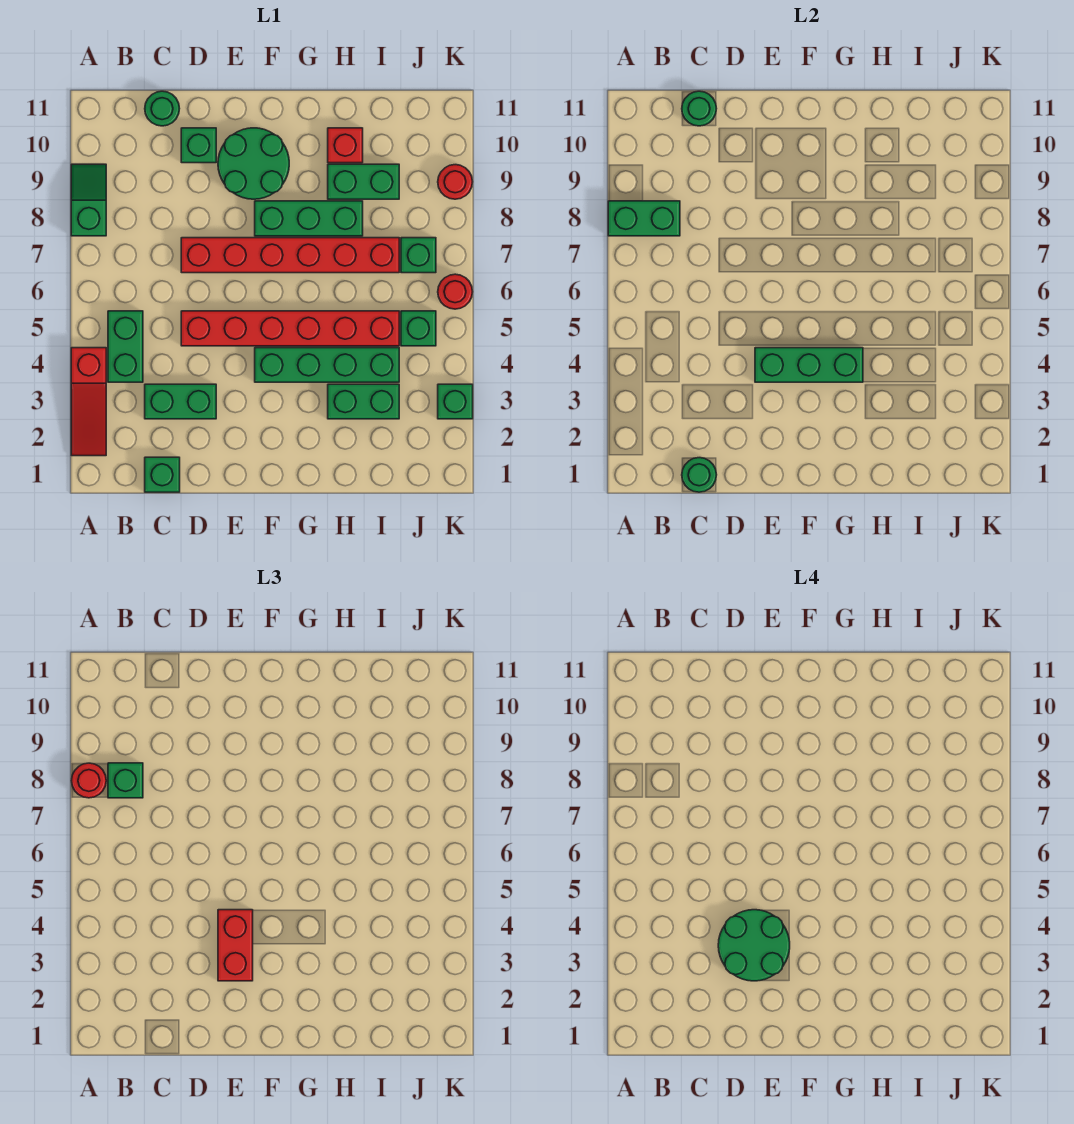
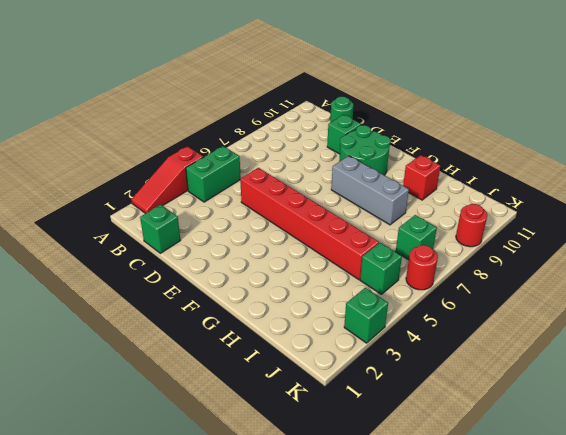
grey 1x3 brick [331,156,409,225] -> green 1x3 brick [255,201,363,236]
none -> green 1x2 slope [71,164,106,236]
none -> green 1x2 brick [145,384,216,419]
none -> red 1x6 brick [181,238,399,273]

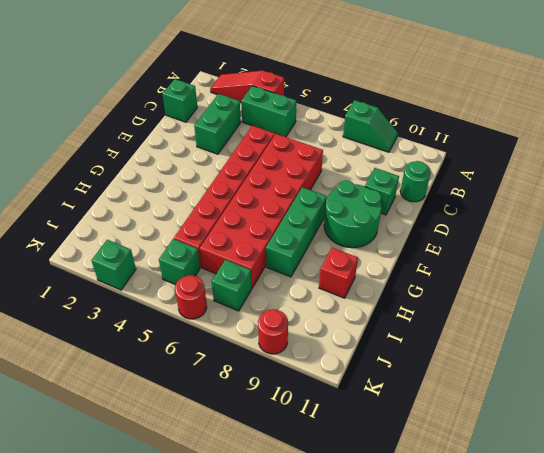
red 2x6 brick [200,134,323,288] -> red 1x6 brick [181,238,399,273]
none -> green 1x4 brick [255,348,399,382]
none -> green 1x2 brick [328,384,399,419]
none -> green 1x2 brick [328,164,399,199]

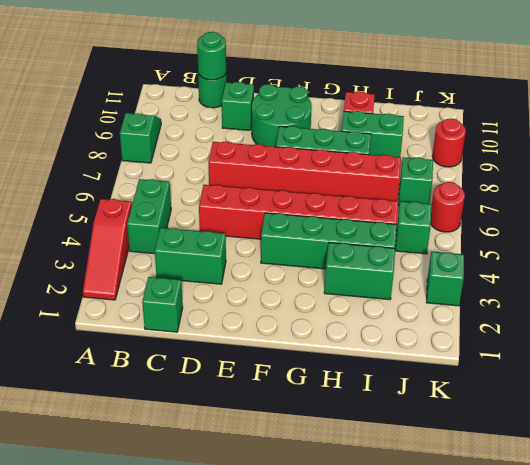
none -> green 1x2 brick [608,201,680,236]
none -> green 1x1 round brick [682,458,717,492]
none -> green 1x3 brick [755,348,863,382]

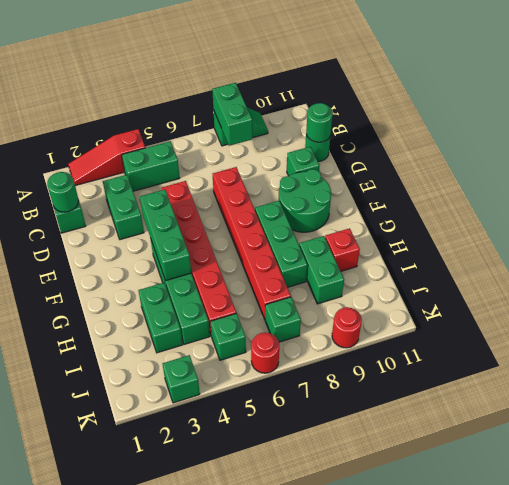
none -> red 1x1 round brick [71,763,106,798]
none -> green 1x1 brick [108,763,143,798]
none -> red 1x2 brick [218,910,253,981]

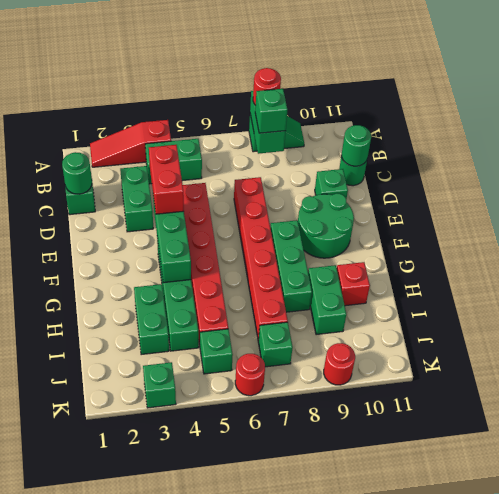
red 1x2 brick [149,145,184,214] -> red 1x2 brick turned to [218,910,253,981]
none -> green 2x2 round brick [718,910,790,981]

